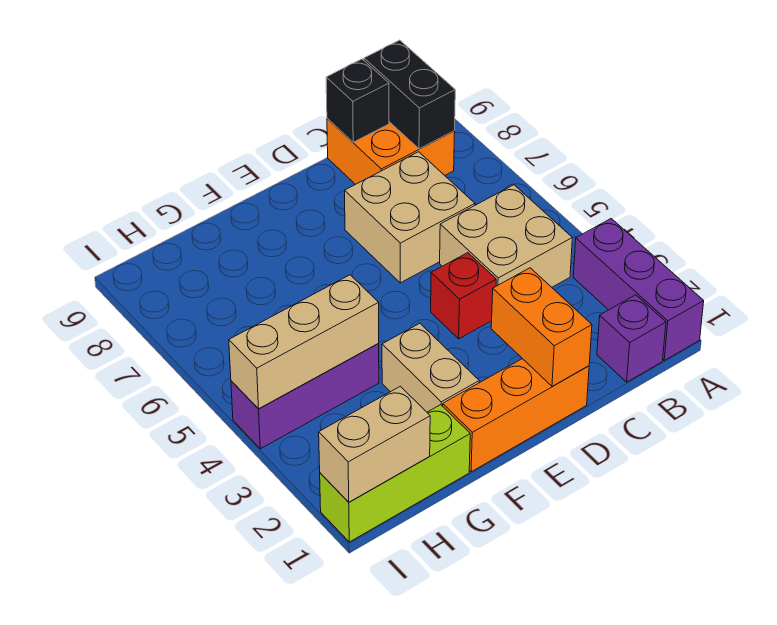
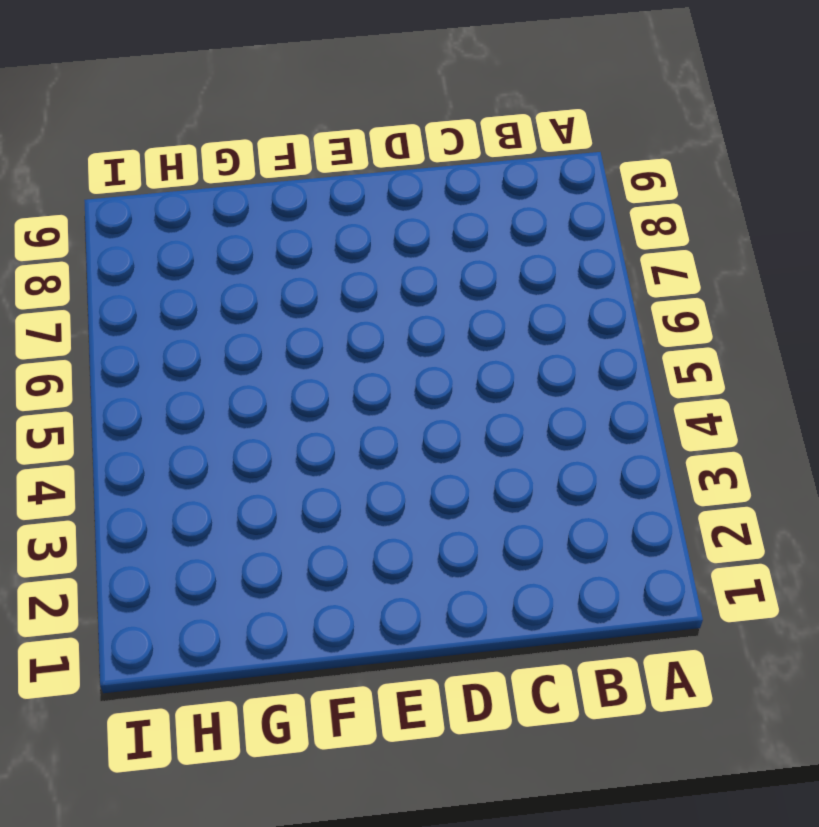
none -> purple 1x3 brick [573,219,704,360]
none -> purple 1x1 brick [597,295,666,382]
none -> tan 2x2 brick [440,185,572,287]

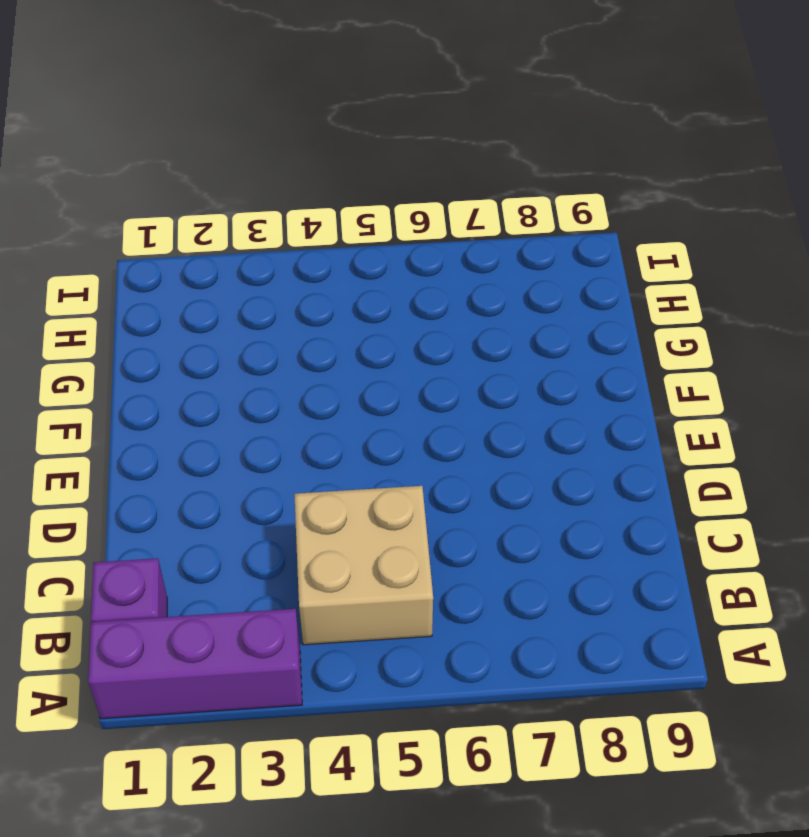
none -> orange 2x2 brick [327,118,455,185]
none -> tan 2x2 brick [345,152,475,283]
none -> orange 1x3 brick [443,359,589,472]

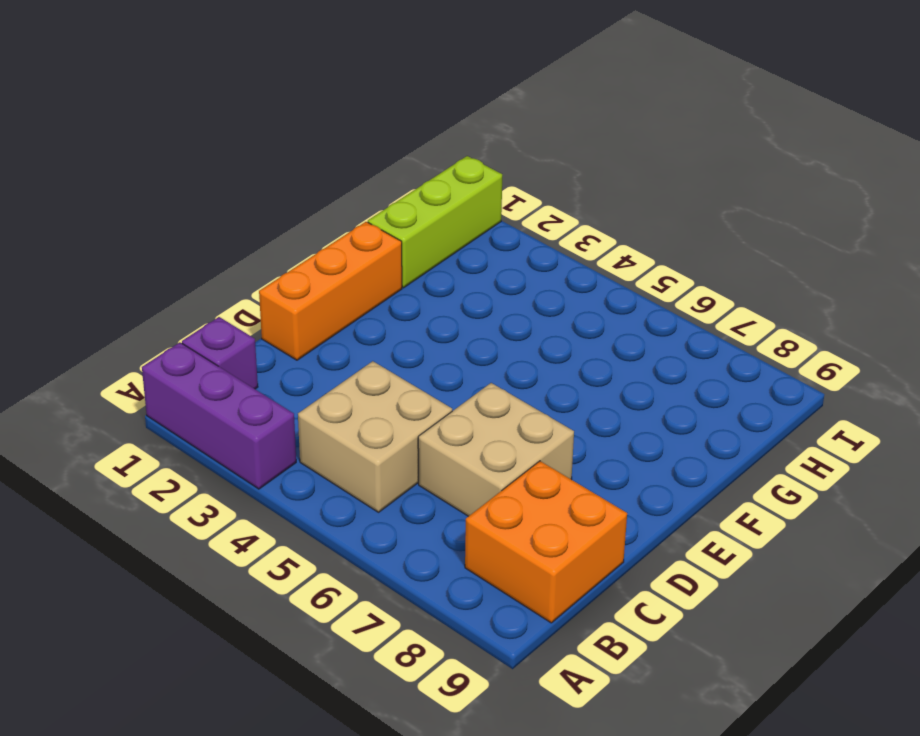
none -> red 1x1 brick [431,253,496,339]
none -> tan 1x2 brick [382,323,479,412]
none -> purple 1x3 brick [231,343,379,449]

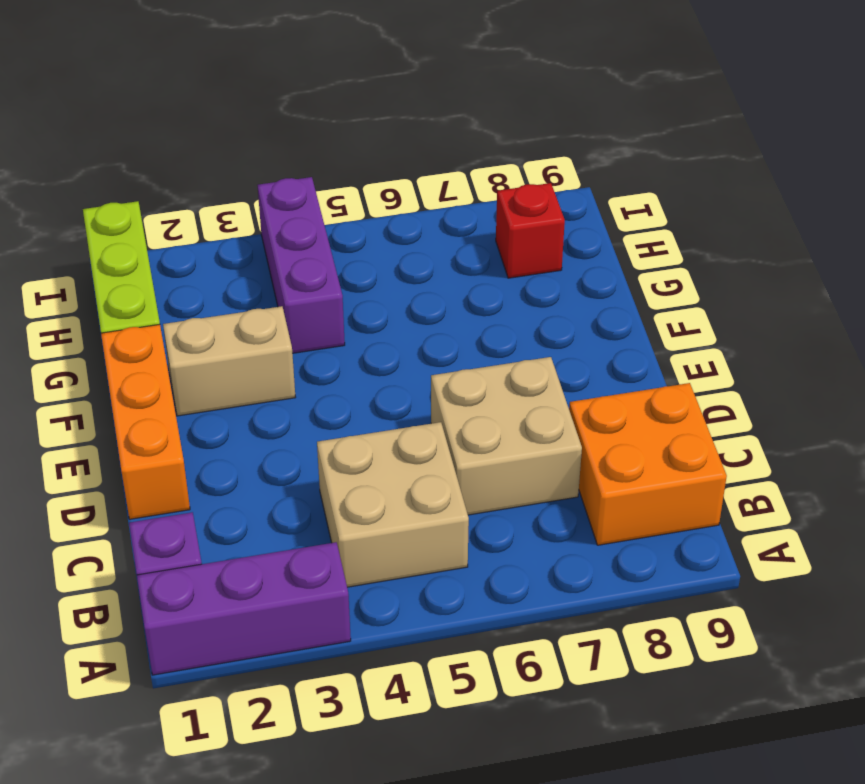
red 1x1 brick [496,183,565,278] -> red 1x1 brick moved to [431,253,496,339]
none -> black 1x2 brick [364,40,455,149]
none -> black 1x1 brick [326,59,389,142]
none -> orange 1x2 brick [491,268,592,387]

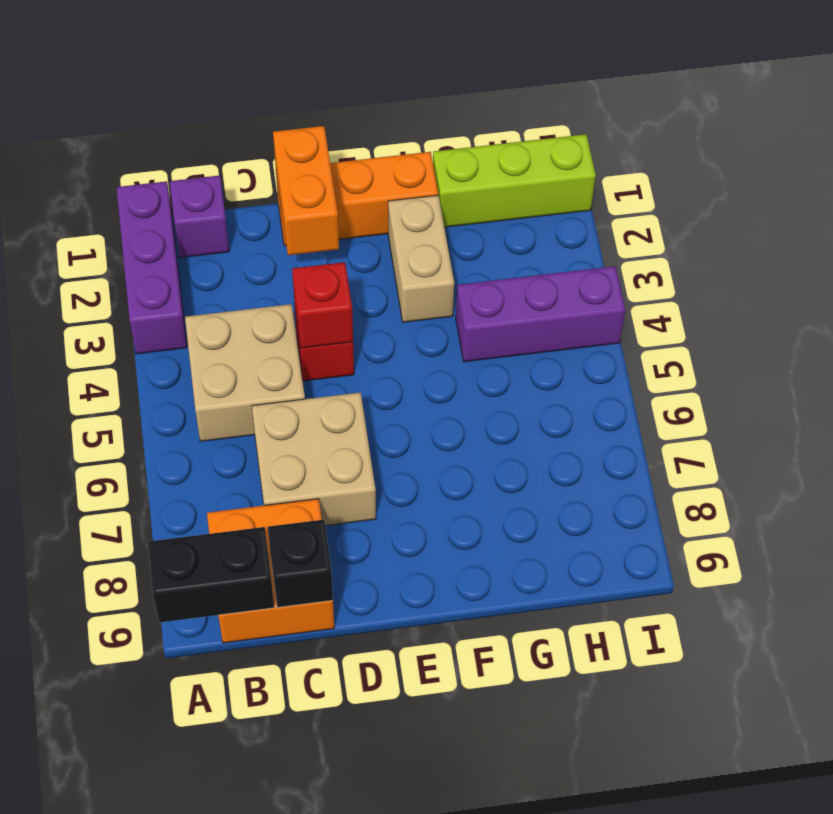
black 1x2 brick [148,527,274,623] -> black 1x2 brick turned to [364,40,455,149]
red 1x1 brick [292,262,353,348] -> none
none -> tan 1x3 brick [229,275,379,409]
none -> tan 1x2 brick [319,386,430,502]

